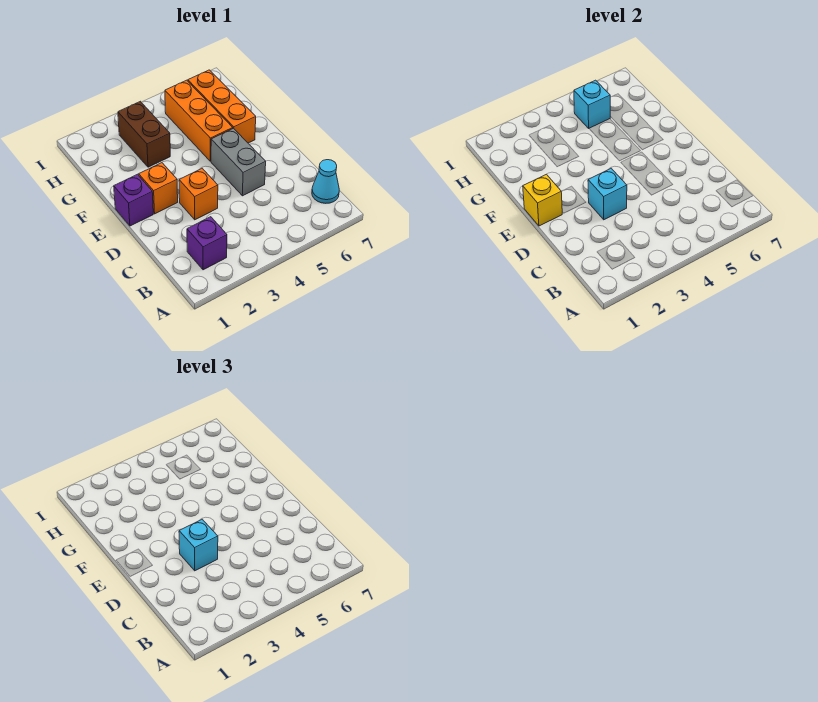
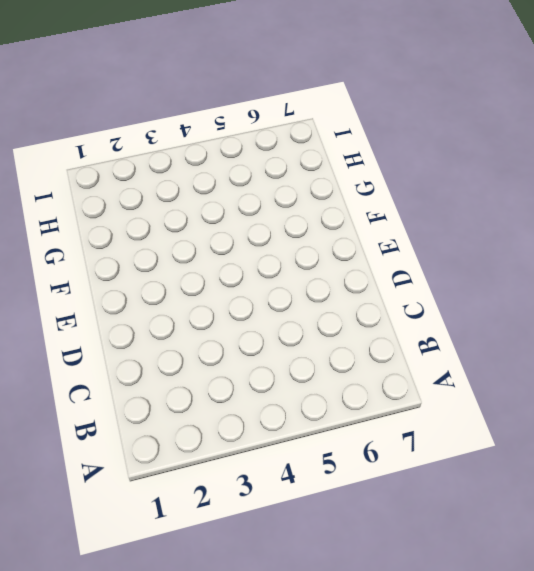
none -> purple 1x1 brick [187,217,227,270]
none -> cyan 1x1 cone [312,160,339,203]
none -> orange 1x1 brick [179,168,218,220]

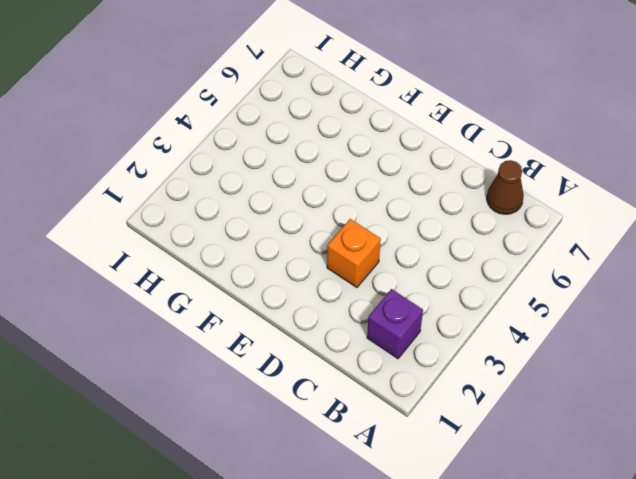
brown 1x1 cone [487,160,524,214] -> cyan 1x1 cone [312,160,339,203]
none -> grey 1x2 brick [211,128,266,196]
none -> purple 1x1 brick [114,174,153,226]
none -> orange 1x1 brick [139,163,178,214]

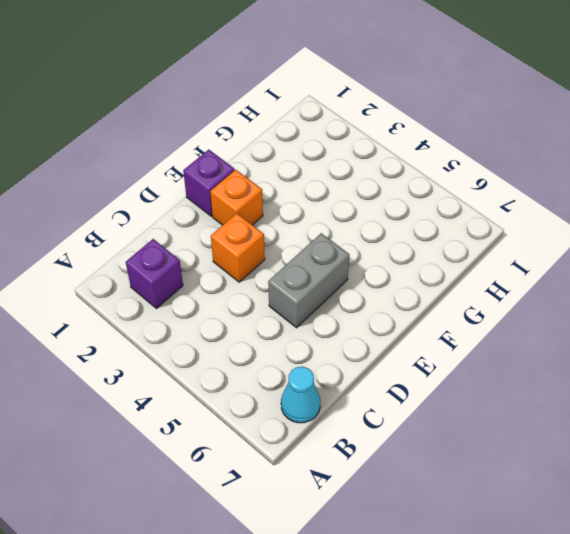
none -> orange 1x3 brick [165,80,233,161]
none -> orange 1x3 brick [188,70,256,143]
none -> brown 1x2 brick [118,102,170,167]

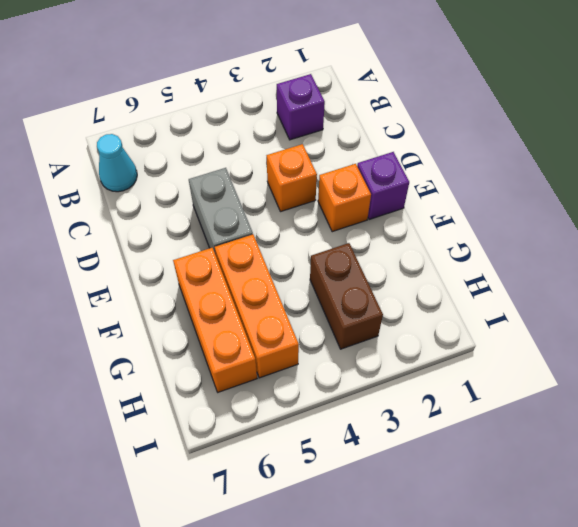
none -> cyan 1x1 brick [588,168,627,220]
none -> yellow 1x1 brick [523,174,562,226]
none -> cyan 1x1 brick [574,80,610,128]

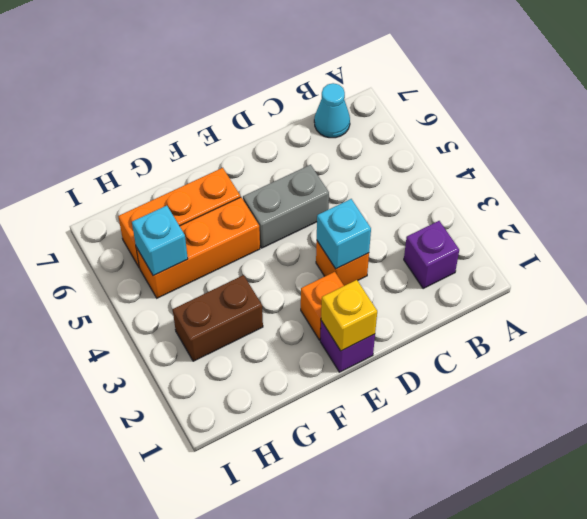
none -> cyan 1x1 brick [179,519,218,571]

